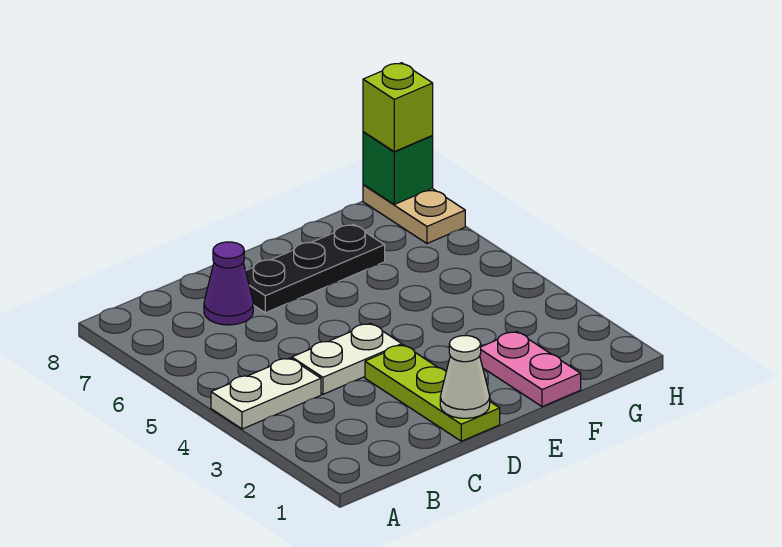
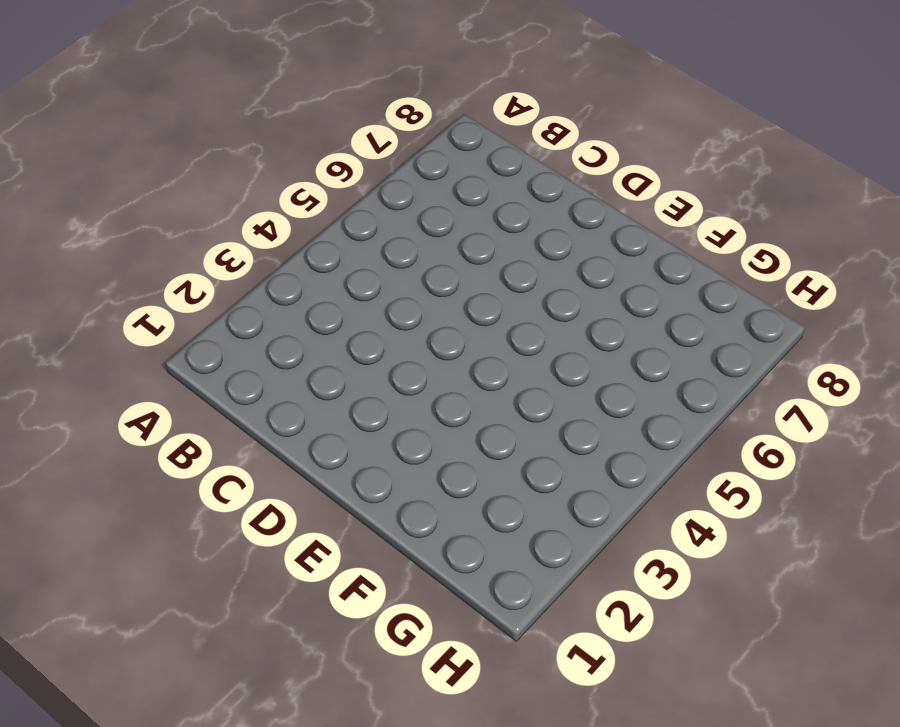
none -> white 1x2 plate [211,358,321,429]
none -> white 1x2 plate [292,323,402,394]

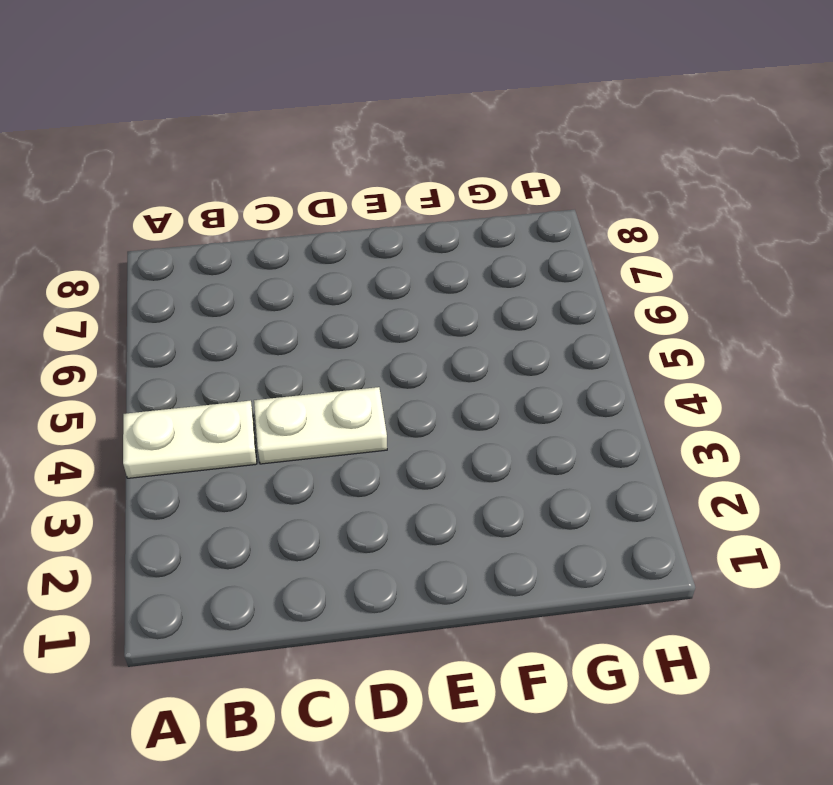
none -> purple 1x1 cone [204,242,253,325]
none -> lime 1x3 plate [365,345,500,441]

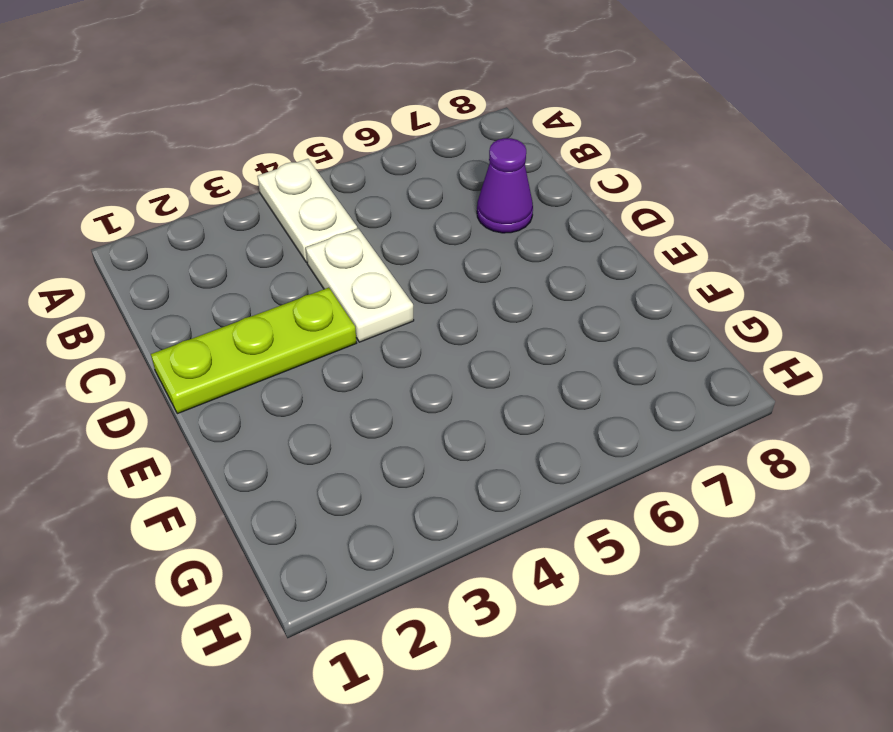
none -> black 1x3 plate [246,224,385,313]
none -> pink 1x2 plate [480,332,581,407]

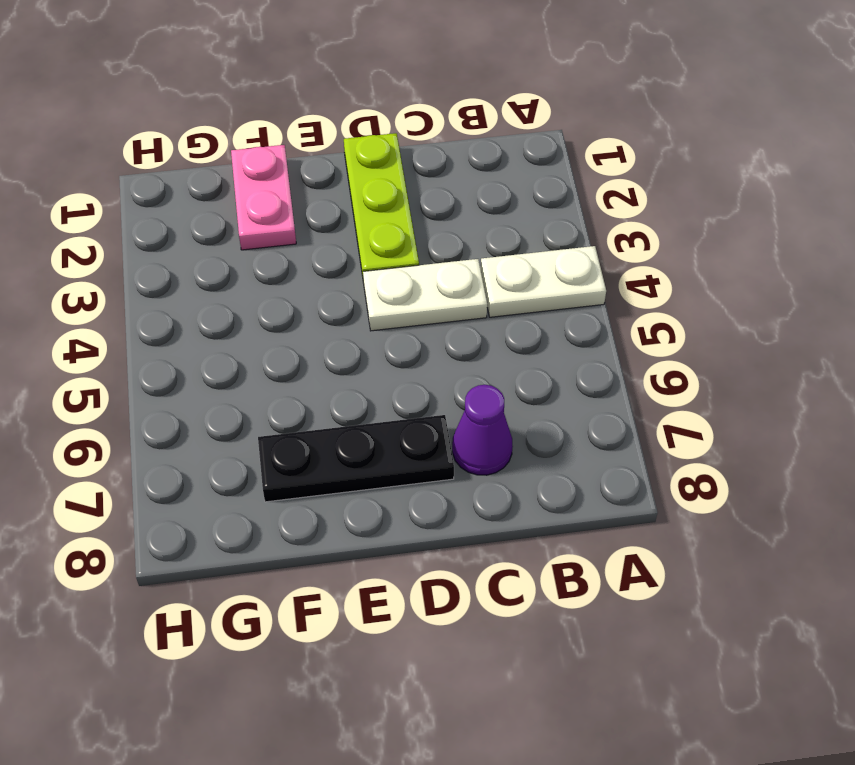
none -> tan 1x2 plate [363,185,465,243]
none -> white 1x1 cone [440,336,490,418]

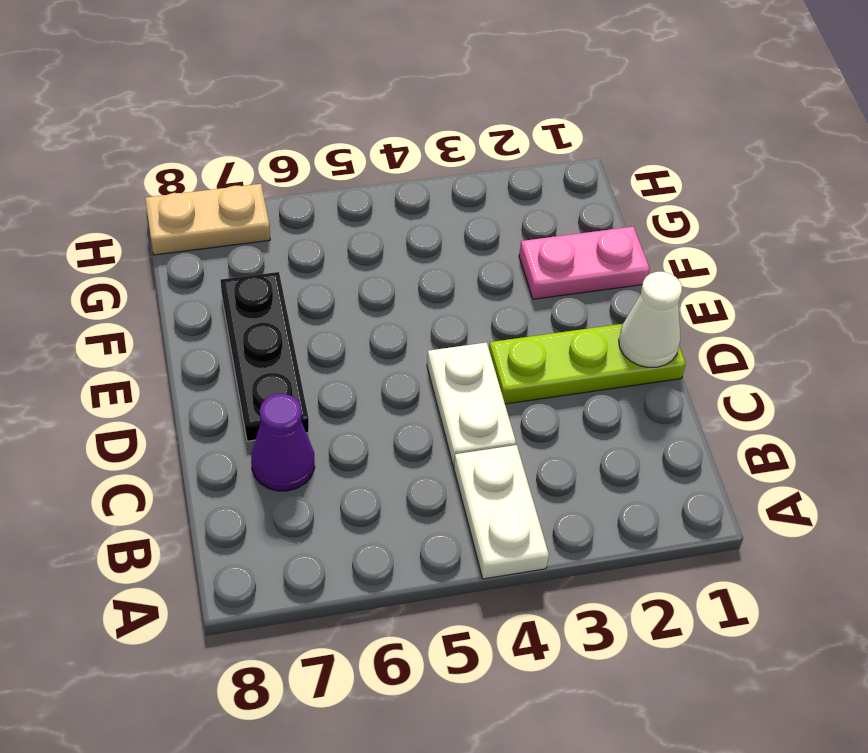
none -> green 1x1 brick [363,132,433,204]
none -> lime 1x1 brick [363,63,433,152]

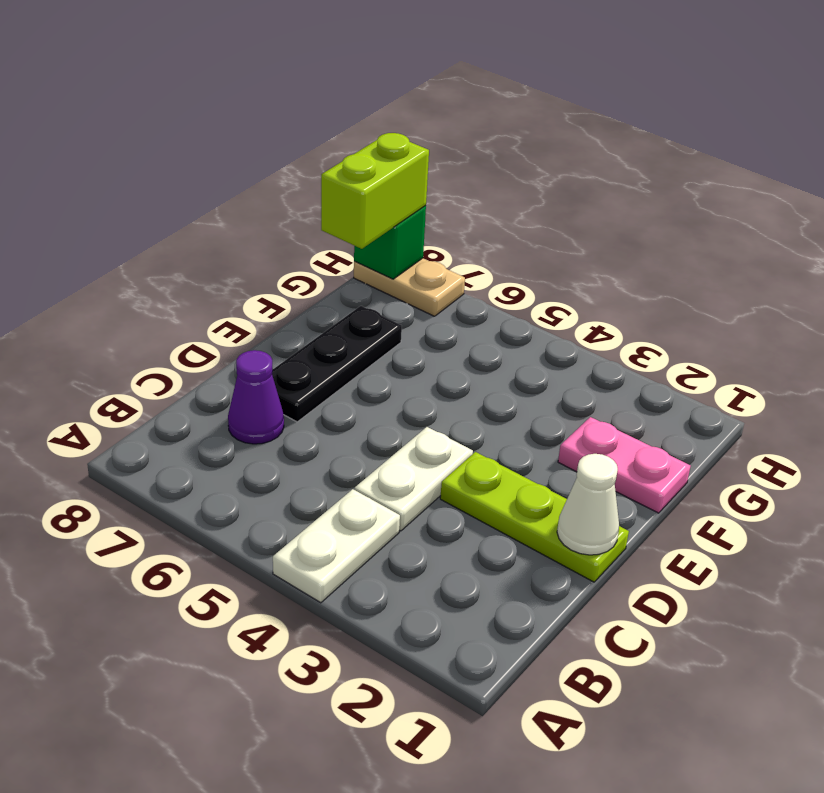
lime 1x2 brick [321,133,429,249] -> lime 1x1 brick [363,63,433,152]

